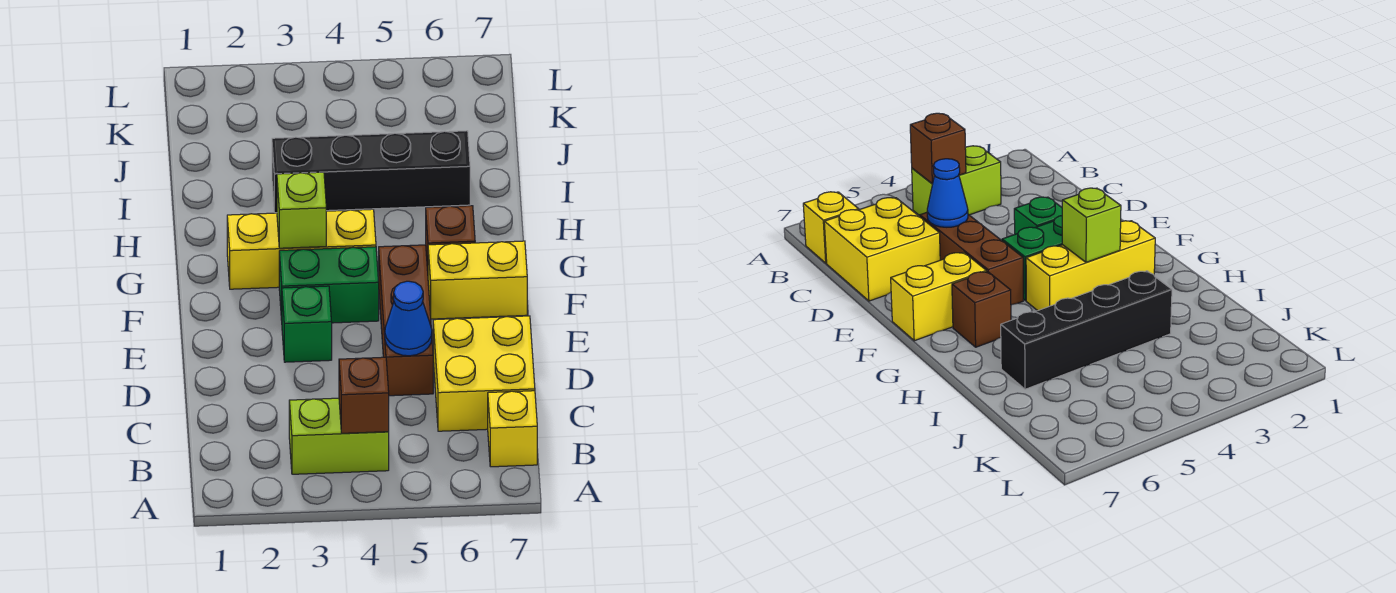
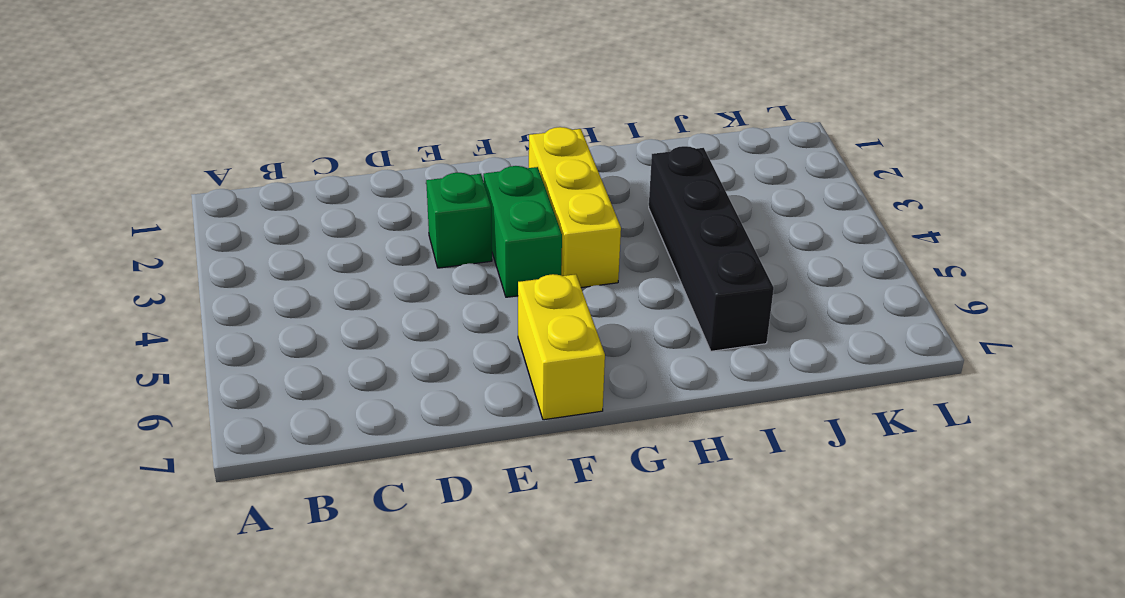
none -> lime 1x2 brick [289,398,389,474]
none -> yellow 1x1 brick [488,391,537,467]
none -> yellow 2x2 brick [433,316,535,431]

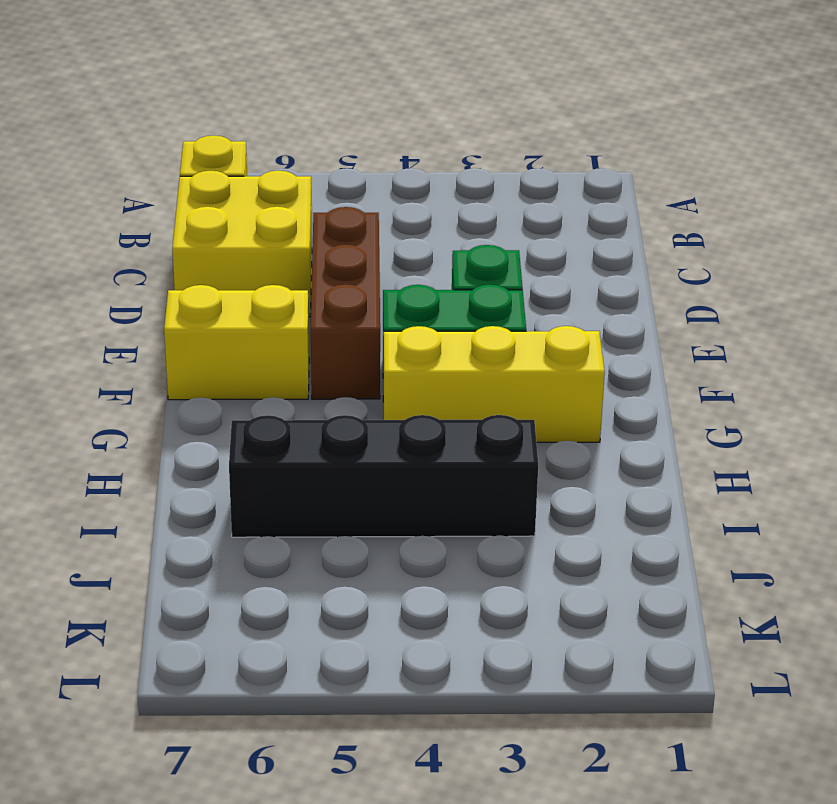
none -> lime 1x2 brick [289,398,389,474]
none -> brown 1x1 brick [426,206,475,271]
none -> brown 1x1 brick [339,357,389,433]

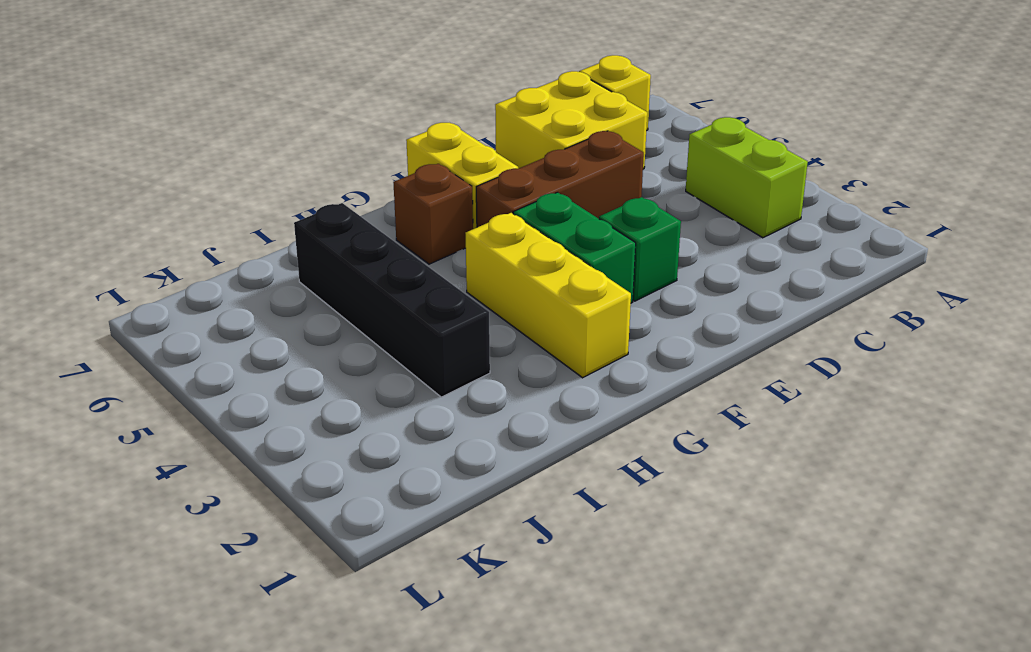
none -> brown 1x1 brick [339,357,389,433]
none -> blue 1x1 cone [385,281,432,356]
none -> lime 1x1 brick [277,172,326,248]

